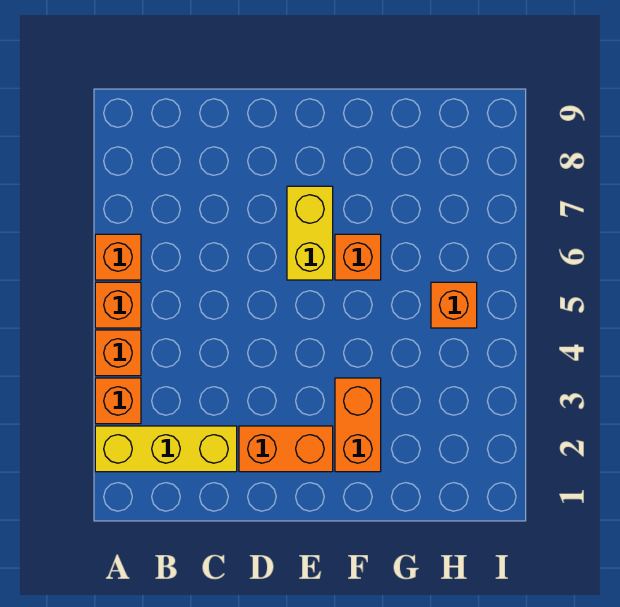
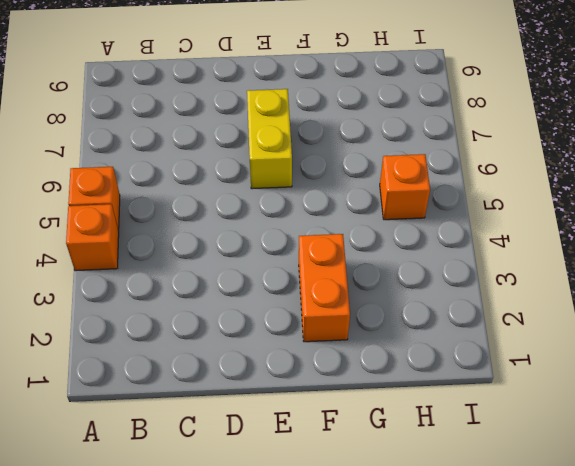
none -> yellow 1x3 brick [95,426,237,472]
none -> orange 1x1 brick [95,378,141,424]

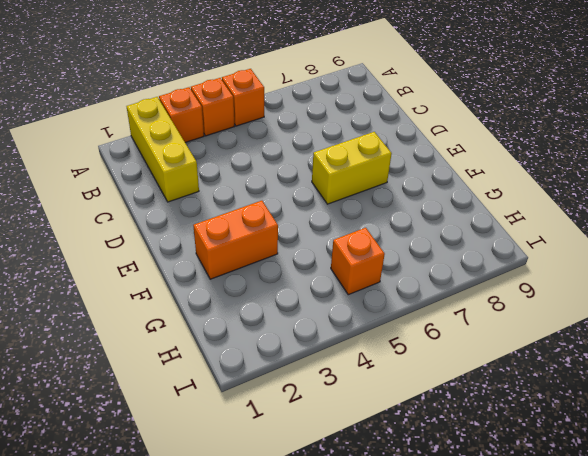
none -> orange 1x1 brick [95,234,141,280]
none -> orange 1x2 brick [239,426,333,472]

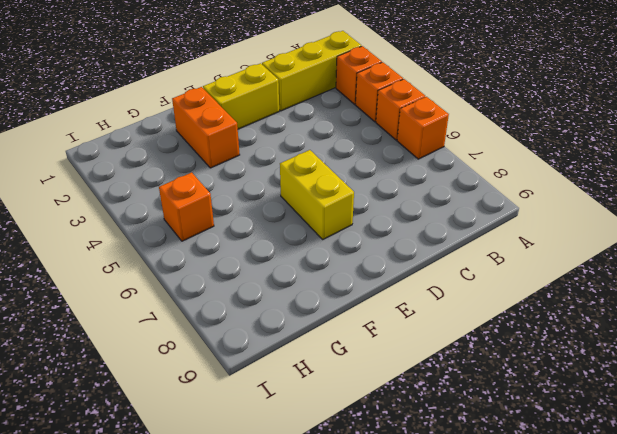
yellow 1x2 brick [203,63,279,129] -> orange 1x2 brick [239,426,333,472]
none -> orange 1x1 brick [335,234,381,280]

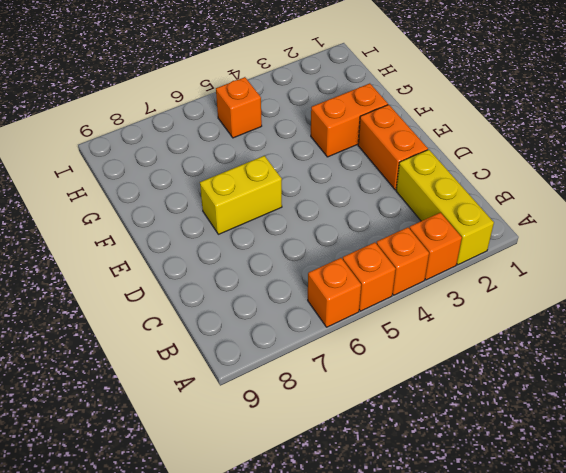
none -> orange 1x1 brick [335,234,381,280]

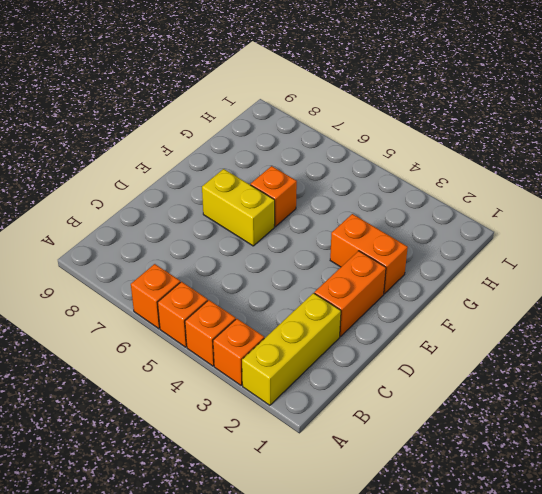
none -> orange 1x1 brick [431,282,477,328]

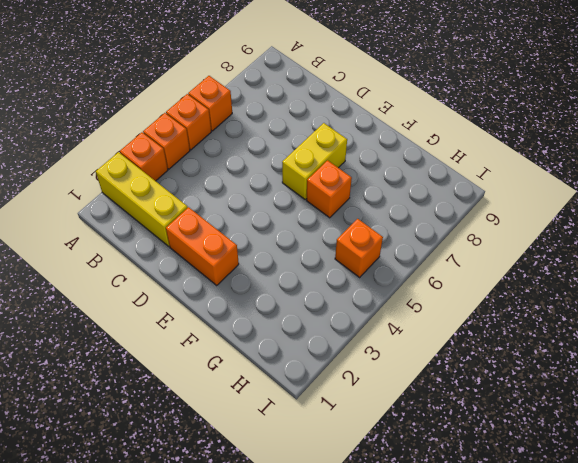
none -> orange 1x2 brick [335,378,381,472]

